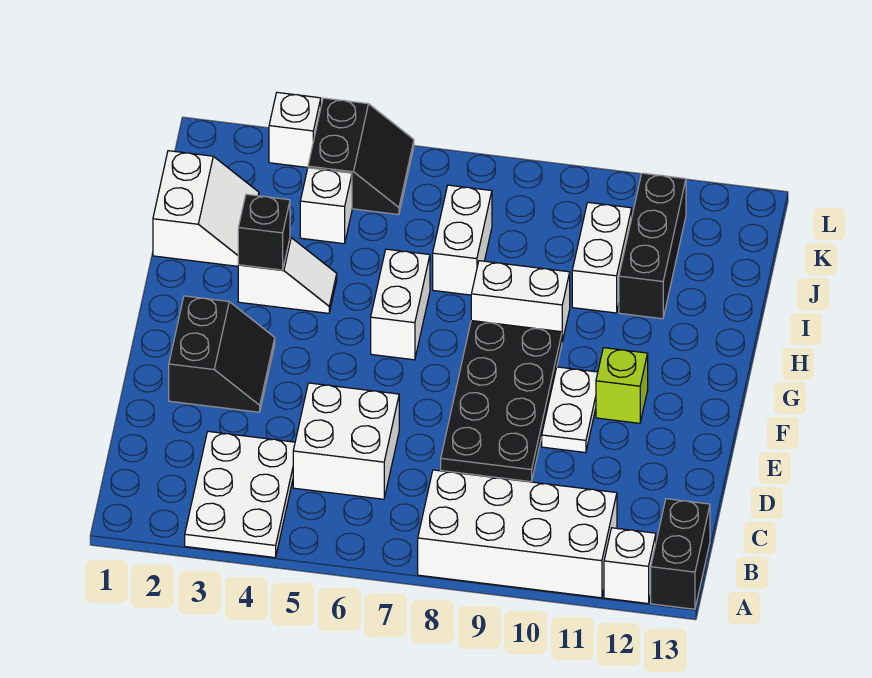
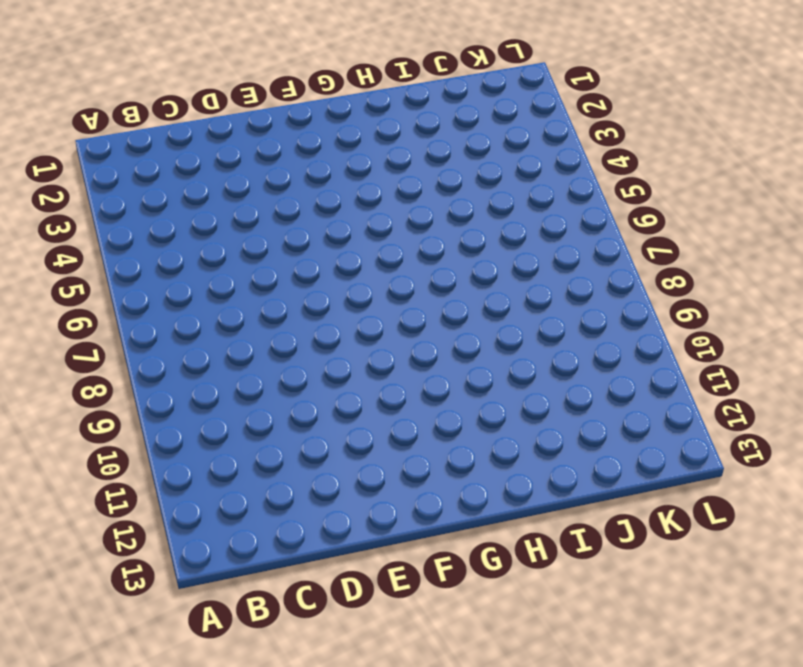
none -> white 2x3 plate [185,431,295,558]
none -> white 2x4 brick [418,470,617,598]
none -> white 1x1 brick [604,528,656,603]

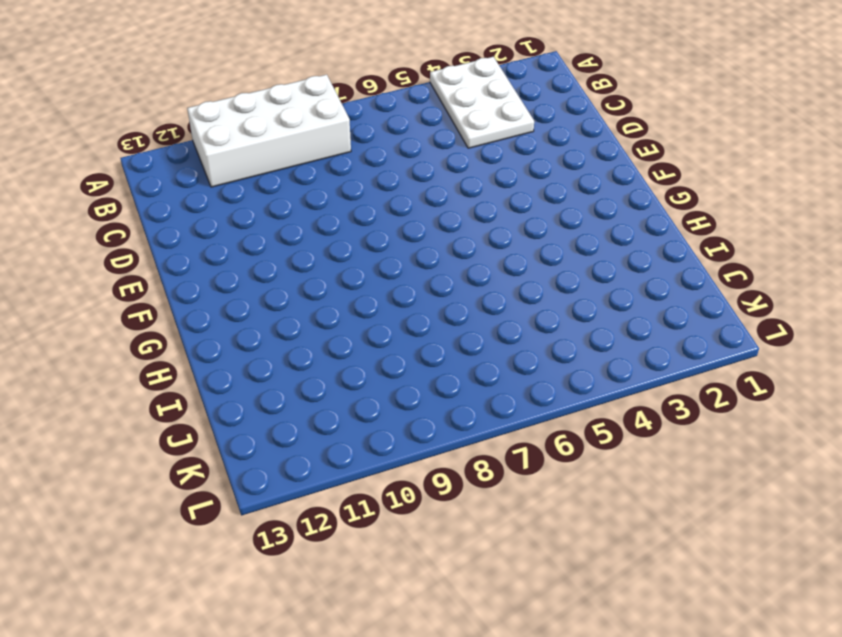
none -> white 1x1 brick [604,528,656,603]
none -> black 1x2 brick [651,499,710,609]
none -> white 2x2 brick [293,383,399,499]

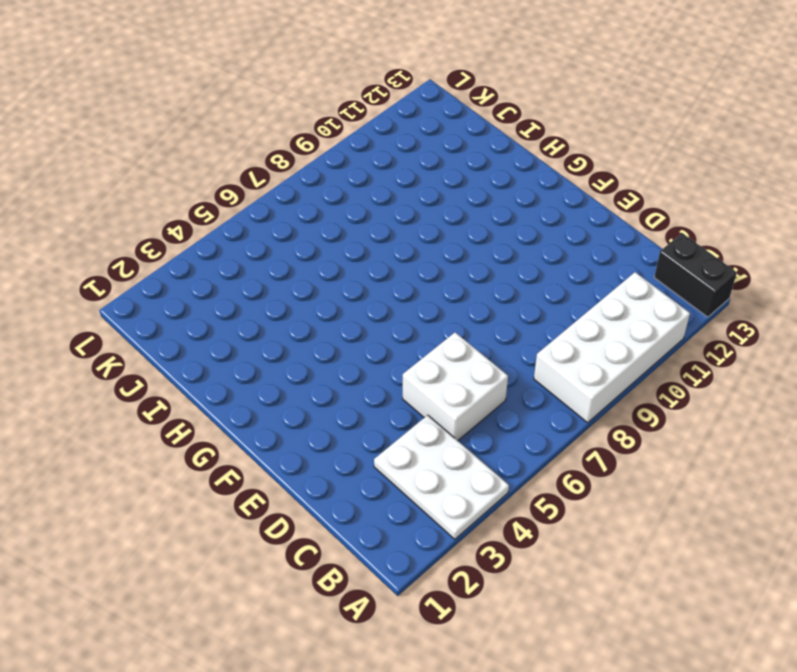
none -> white 1x1 brick [604,528,656,603]
none -> black 2x4 plate [441,321,562,482]
none -> black 2x2 slope [169,296,275,412]

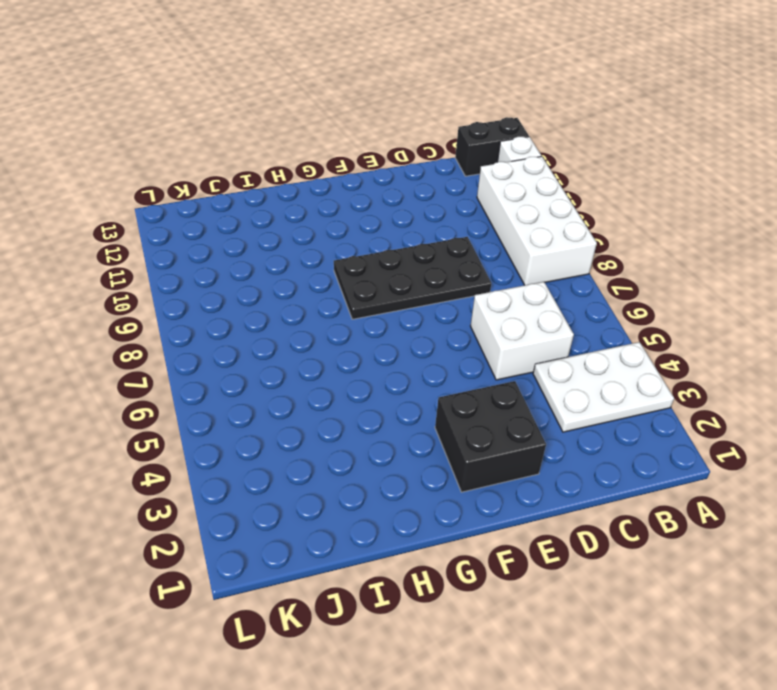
black 2x2 brick [435,381,546,492] -> black 2x2 slope [169,296,275,412]
none -> white 1x2 plate [542,367,598,453]
none -> lime 1x1 brick [596,348,648,423]
none -> white 1x2 brick [371,249,430,360]

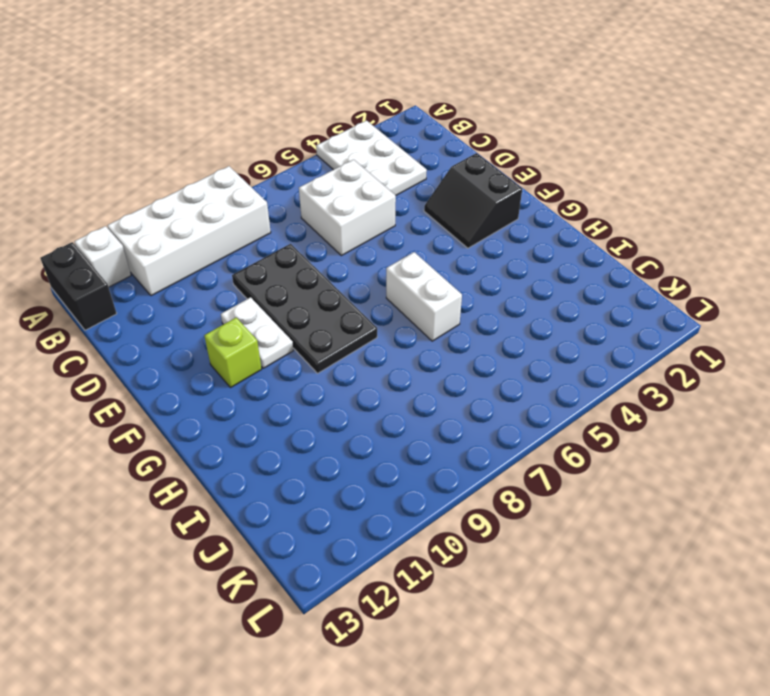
none -> white 1x2 slope [238,237,337,313]
none -> white 1x2 brick [471,261,570,342]
none -> white 2x2 slope [153,151,259,266]

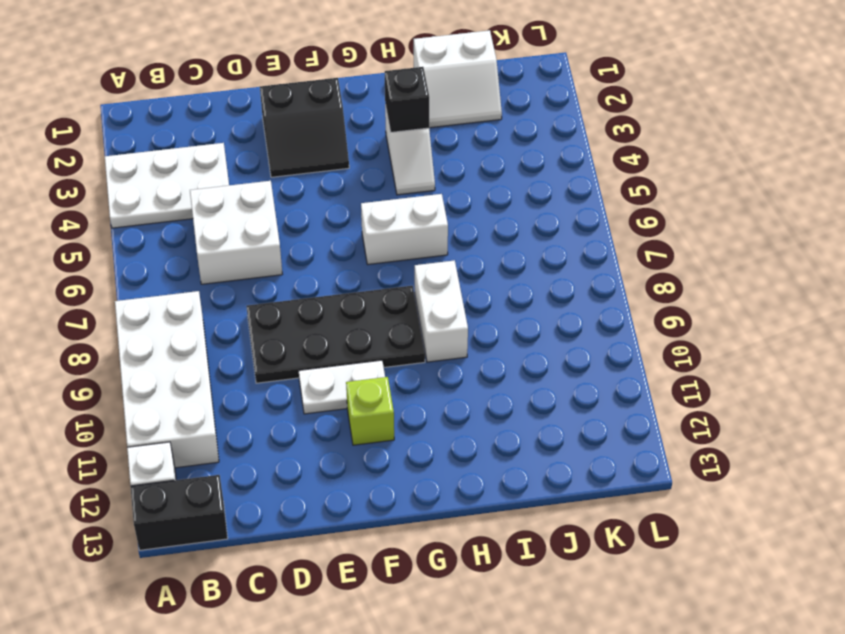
none -> white 1x2 brick [433,185,492,295]
none -> white 1x2 brick [572,202,632,313]
none -> black 1x3 brick [619,173,686,319]

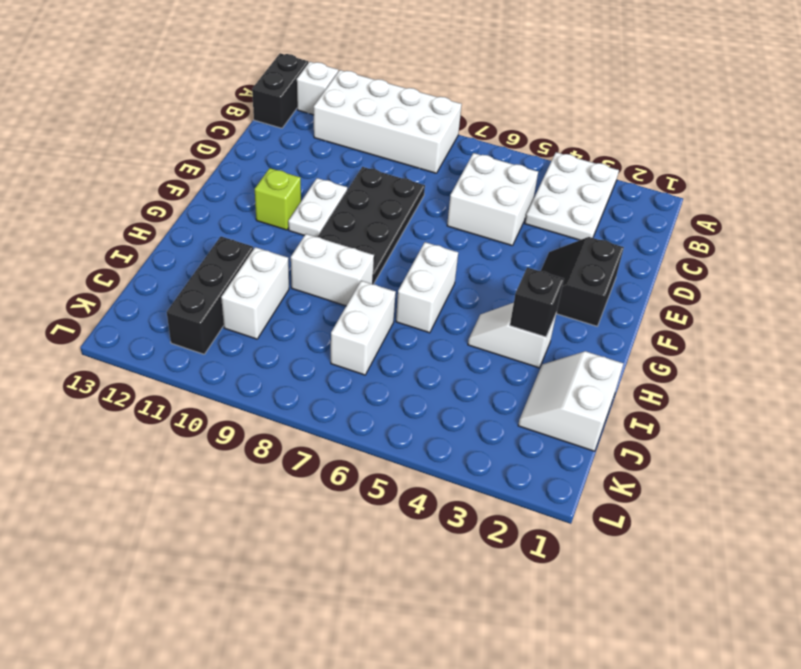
none -> white 1x1 brick [300,168,352,244]
none -> black 2x2 slope [308,98,414,215]
none -> white 1x1 brick [269,92,321,168]

